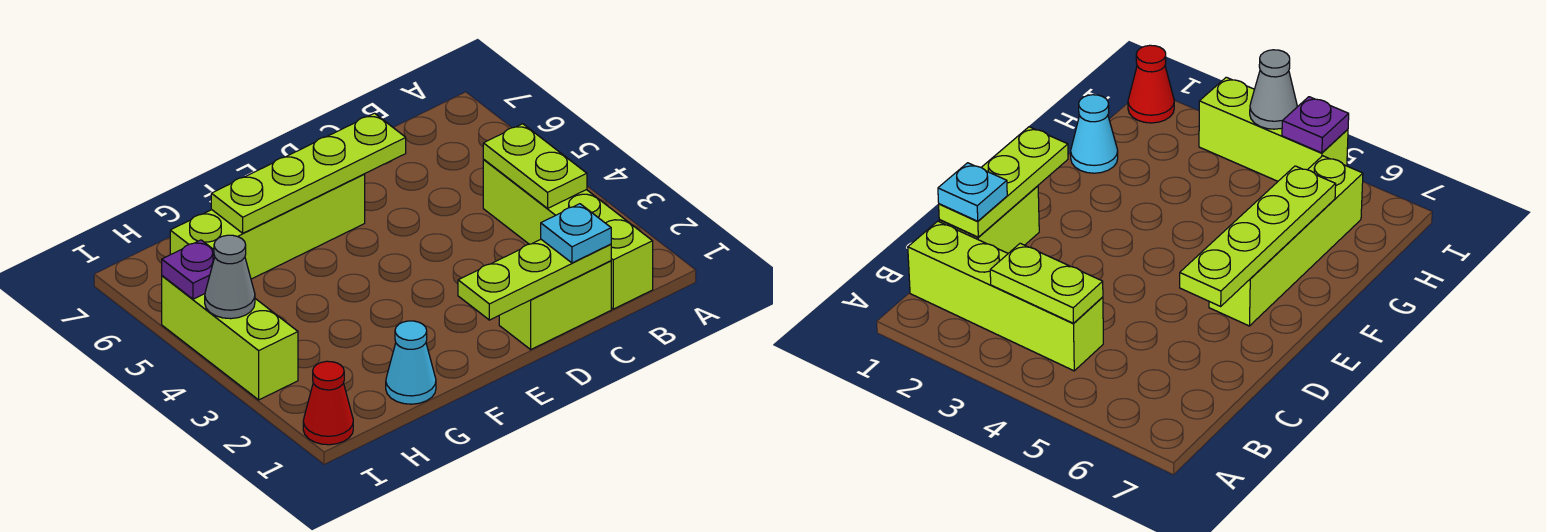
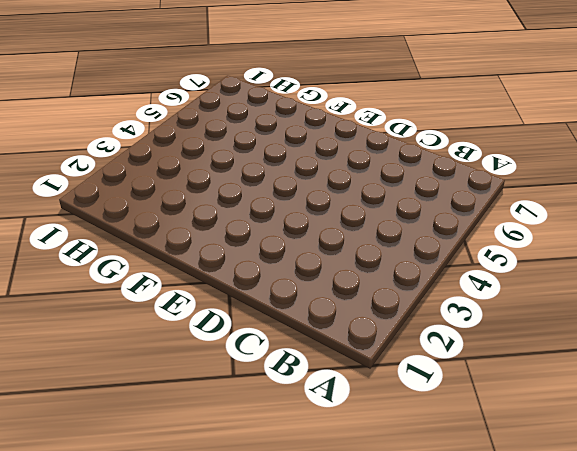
none -> lime 1x4 brick [483,160,653,309]
none -> lime 1x2 brick [499,261,611,349]
none -> lime 1x4 brick [170,174,365,279]

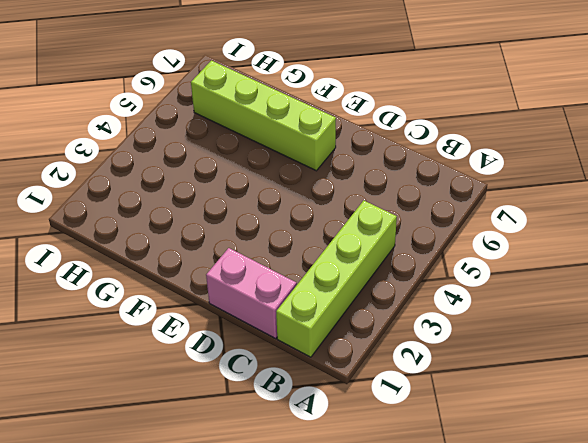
pink 1x2 brick [206,248,297,338] -> lime 1x2 brick [499,261,611,349]
none -> cyan 1x1 cone [386,321,436,404]
none -> red 1x1 cone [303,361,353,445]
none -> lime 1x3 brick [162,276,298,400]

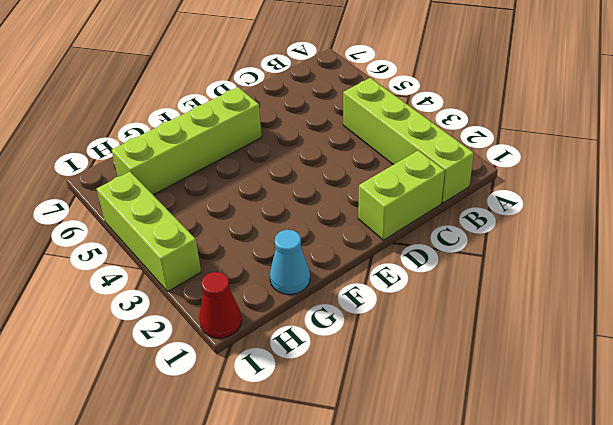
none -> lime 1x2 plate [483,124,587,208]
none -> lime 1x3 plate [458,240,611,320]
none -> lime 1x4 plate [211,113,406,233]

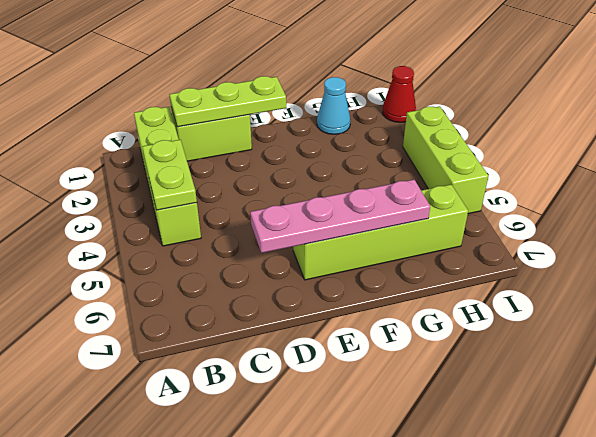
pink 1x4 plate [250,180,430,253] -> lime 1x4 plate [211,113,406,233]
none -> grey 1x1 cone [205,235,255,319]
none -> purple 1x1 plate [162,240,215,299]
none -> cyan 1x1 plate [541,204,611,263]

